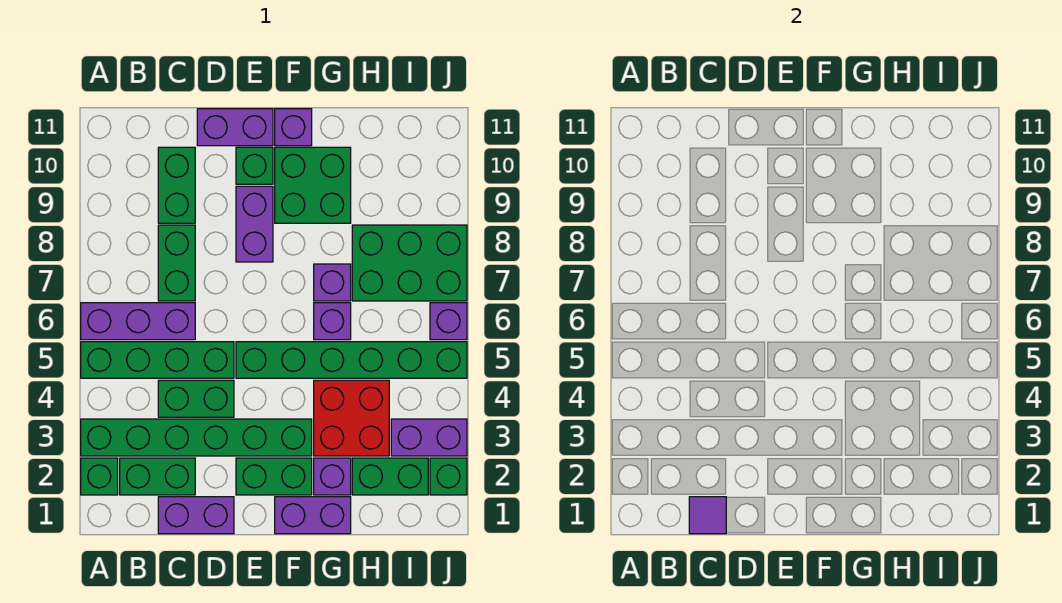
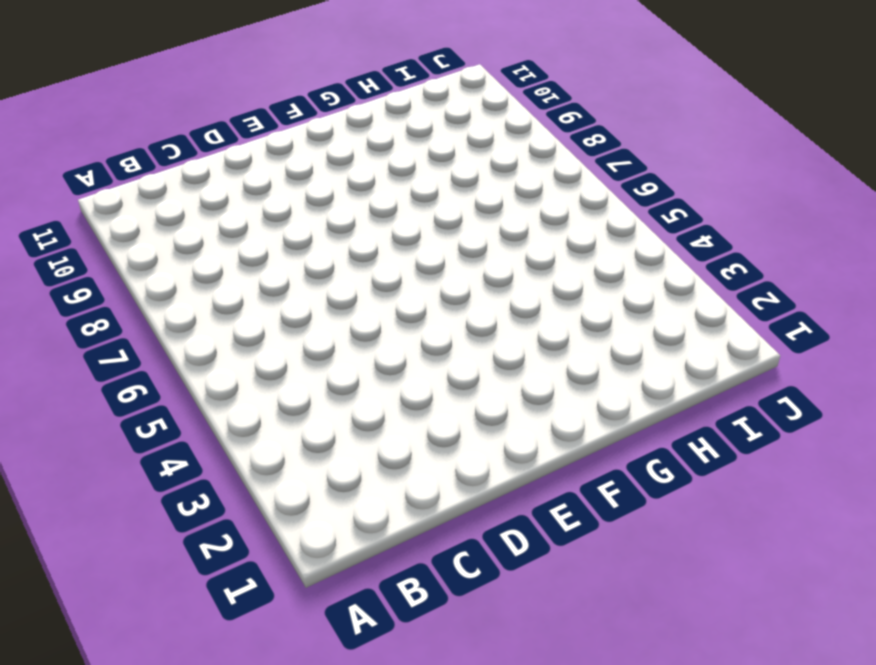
none -> green 1x1 brick [81,458,118,495]
none -> green 1x6 brick [81,419,312,456]
none -> green 1x4 brick [81,342,234,378]

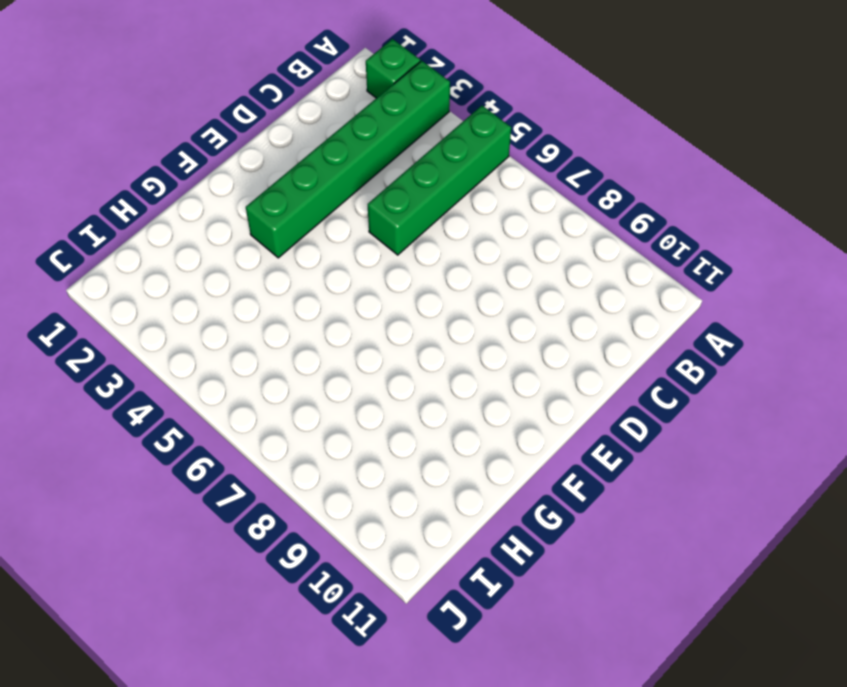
none -> purple 1x3 brick [81,303,195,340]
none -> green 1x2 brick [120,458,195,495]
none -> purple 1x2 brick [158,497,234,534]

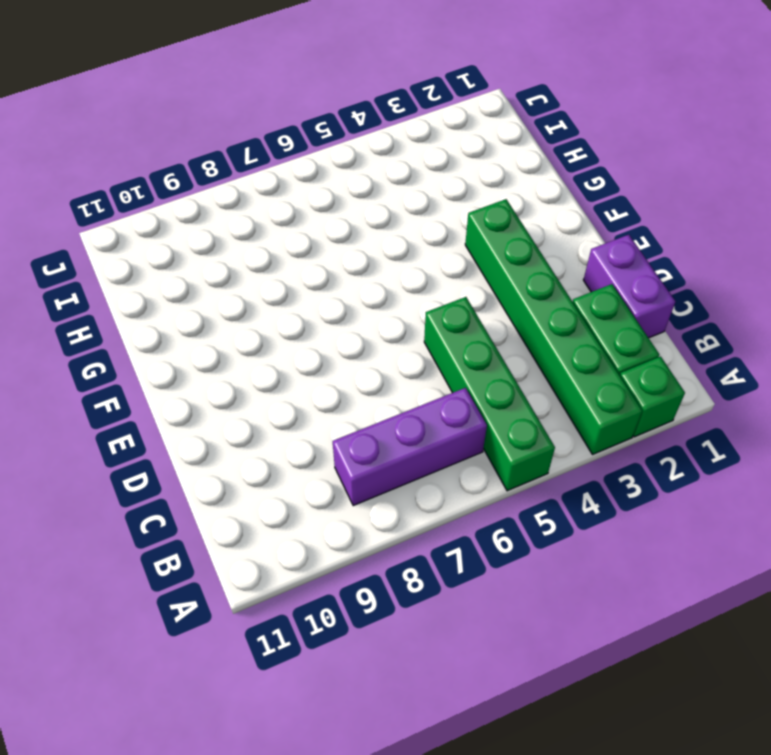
purple 1x3 brick [333,388,487,506] -> purple 1x3 brick turned to [81,303,195,340]
none -> green 1x2 brick [158,380,234,417]
none -> green 1x2 brick [158,225,195,301]
none -> green 1x2 brick [158,147,195,223]

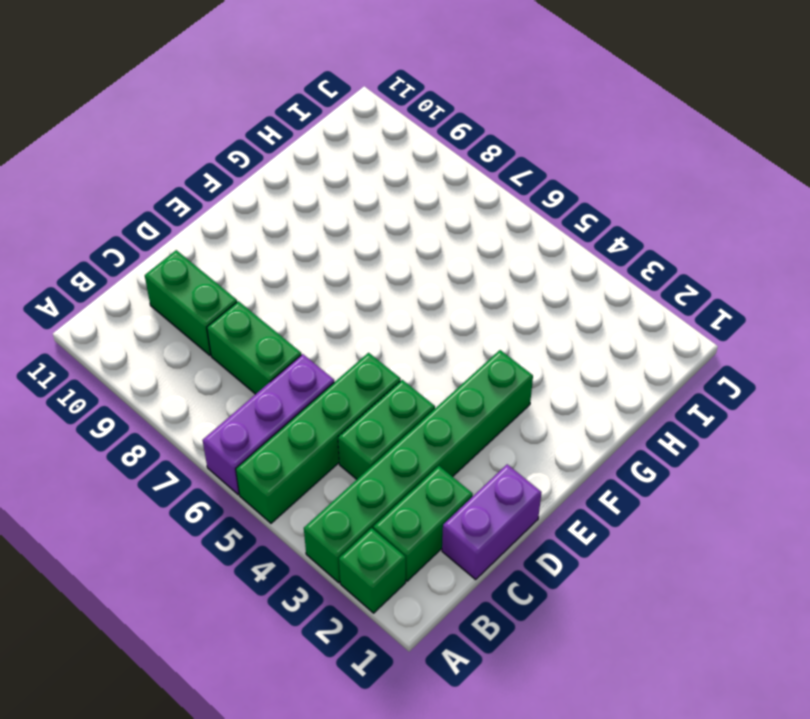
none -> purple 1x2 brick [197,109,273,146]
none -> green 1x2 brick [236,458,312,495]
none -> green 1x6 brick [236,342,467,378]

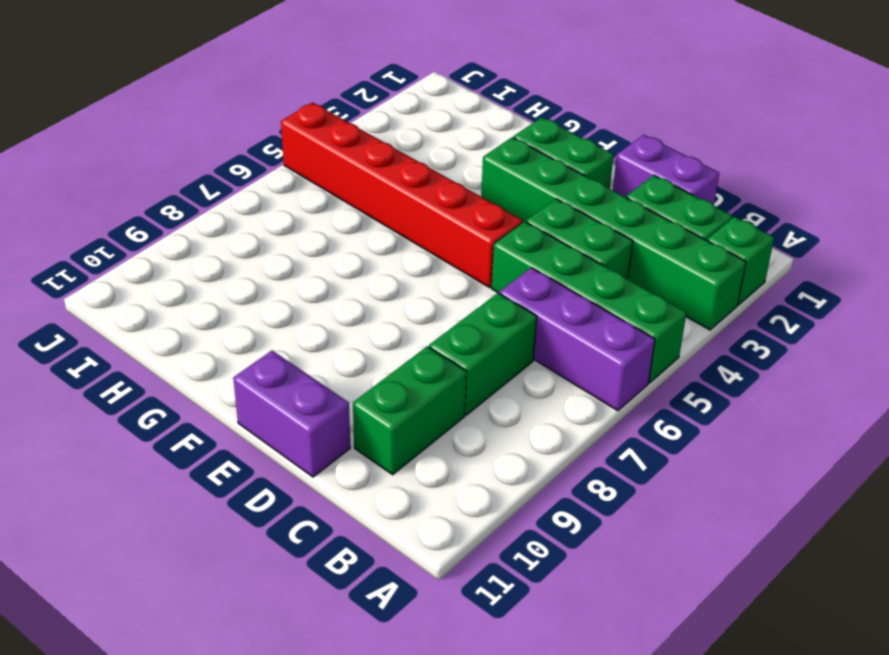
red 1x6 brick [281,102,523,288] -> green 1x6 brick [236,342,467,378]
none -> purple 1x2 brick [236,186,273,262]
none -> green 1x1 brick [236,147,273,184]
none -> purple 1x2 brick [275,497,351,534]

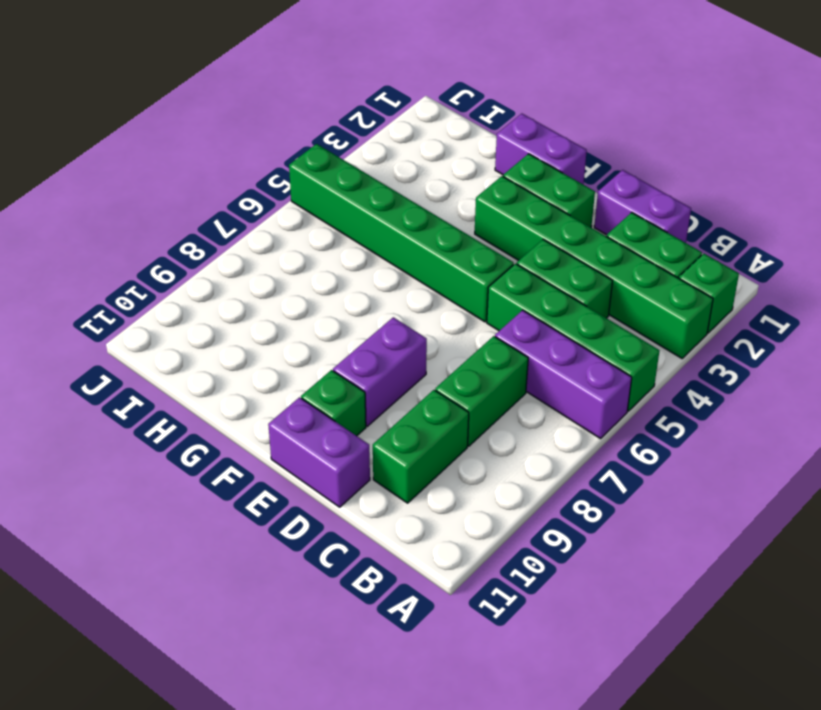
none -> green 2x2 brick [275,147,351,223]
none -> purple 1x1 brick [275,109,312,146]
none -> purple 1x1 brick [314,458,351,495]

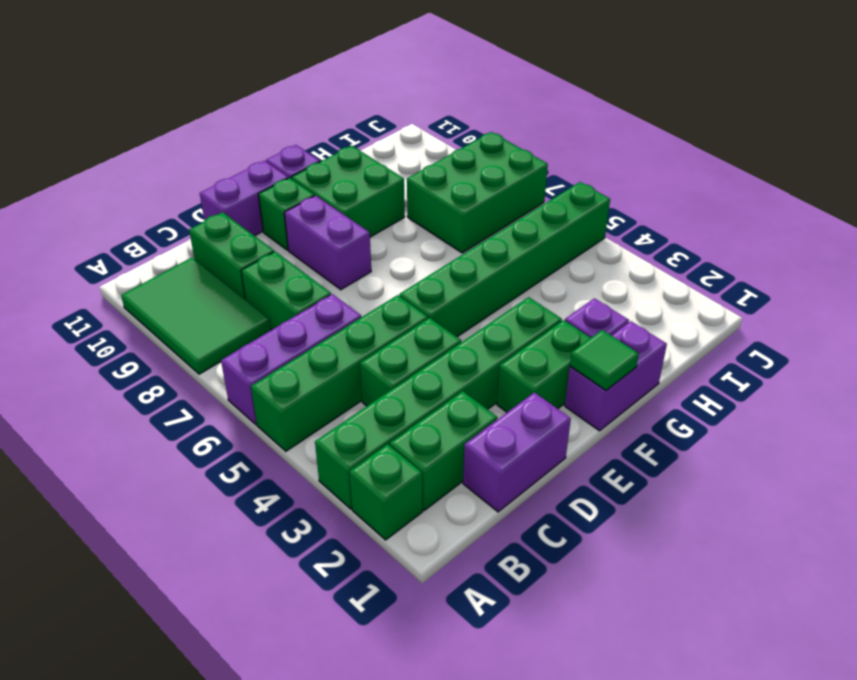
green 2x3 tile [121,257,271,374] -> none
green 1x1 tile [570,330,639,390] -> none
none -> red 2x2 brick [314,380,389,456]
none -> purple 1x1 brick [314,303,351,340]
none -> purple 1x1 brick [314,264,351,301]

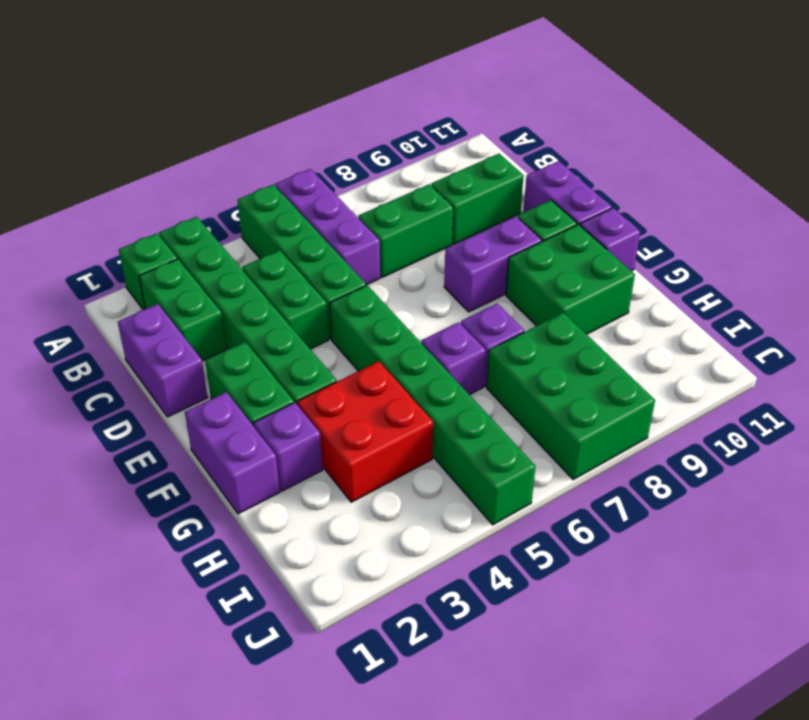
none -> green 1x2 brick [352,458,428,495]
none -> purple 1x2 brick [391,419,467,456]
none -> green 1x1 brick [430,458,467,495]

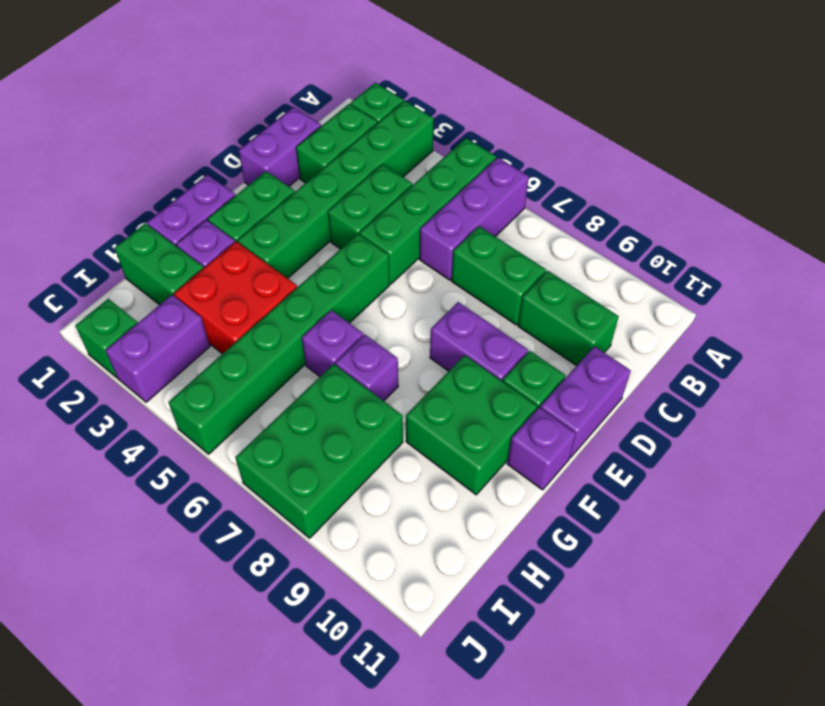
green 1x2 brick [115,223,203,305] -> green 1x2 brick turned to [352,458,428,495]
none -> purple 1x1 brick [430,303,467,340]
none -> purple 1x1 tile [689,497,726,534]

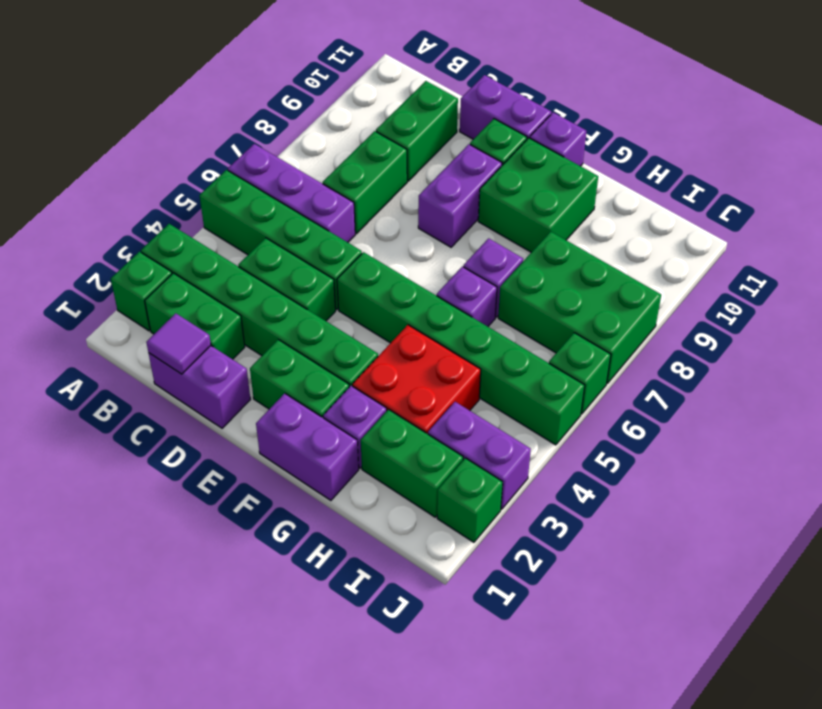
green 1x1 brick [549,333,611,414] -> purple 1x1 brick [430,303,467,340]

